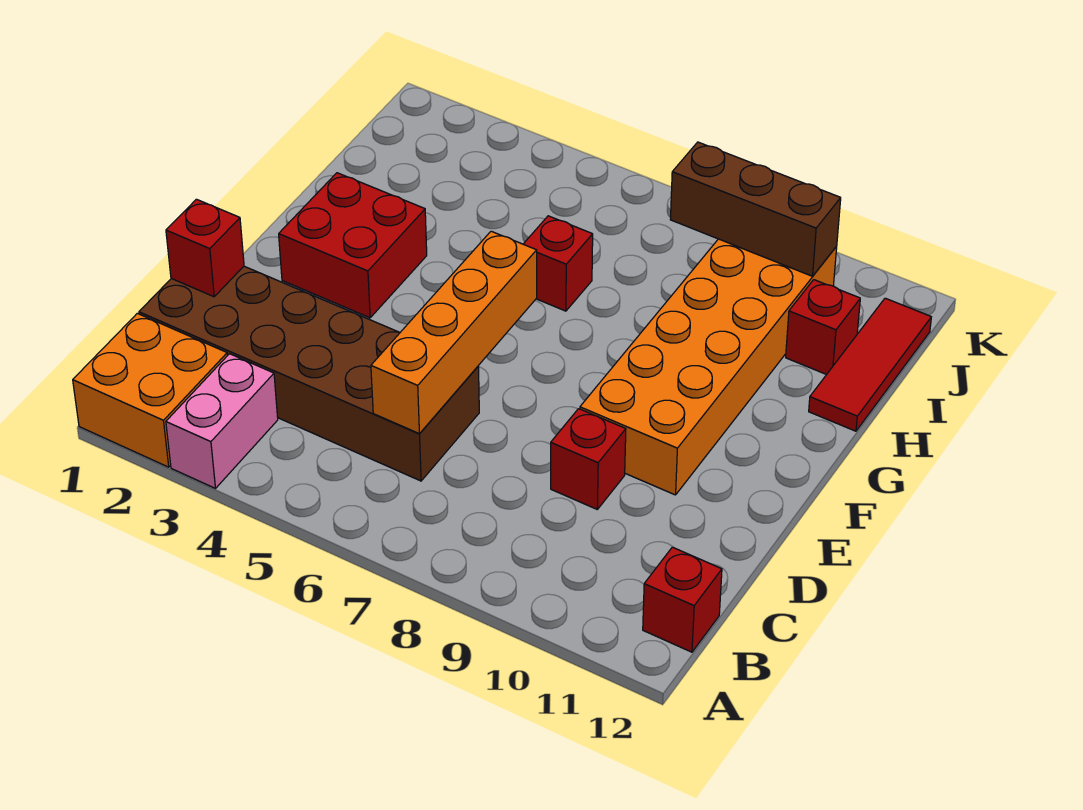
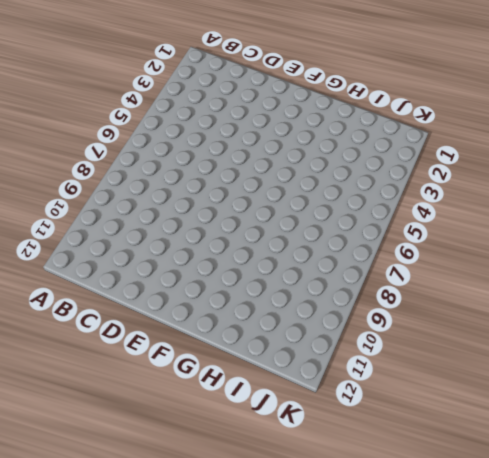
none -> orange 2x2 brick [73,313,227,467]
none -> pink 1x2 brick [166,354,278,488]
none -> red 1x1 brick [643,547,722,652]

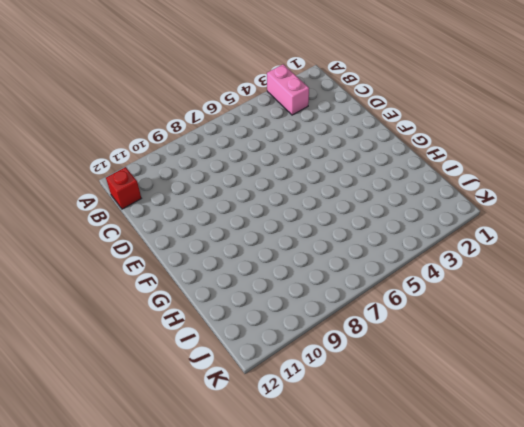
none -> orange 2x2 brick [73,313,227,467]
none -> brown 2x6 brick [139,266,479,481]
none -> red 1x1 brick [551,409,626,509]

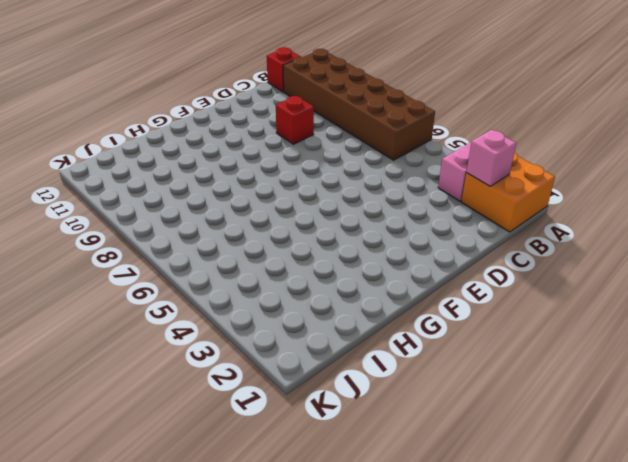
brown 2x6 brick [283,49,435,160] -> brown 2x6 brick moved to [139,266,479,481]
pink 1x1 brick [466,130,516,186] -> none
none -> orange 2x6 brick [580,239,837,495]
none -> red 2x2 brick [279,173,427,318]
none -> red 1x1 brick [524,216,593,311]

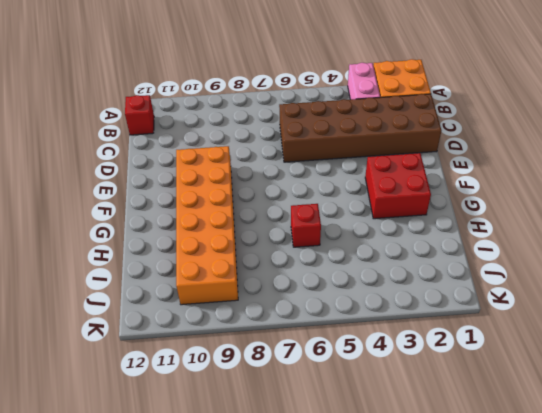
none -> red 1x1 brick [551,409,626,509]
none -> red 1x3 tile [809,298,931,431]
none -> red 1x1 brick [786,280,860,375]

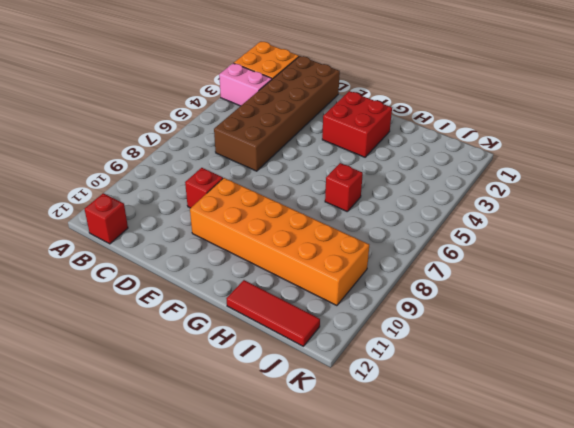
none -> red 1x1 brick [786,280,860,375]
none -> orange 1x4 brick [371,231,537,433]
none -> red 1x1 brick [166,199,244,297]

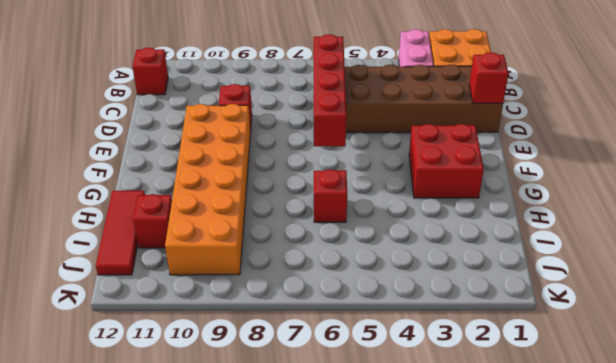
red 1x4 brick [314,34,346,146] -> orange 1x4 brick [371,231,537,433]
none -> brown 1x3 brick [670,142,841,276]

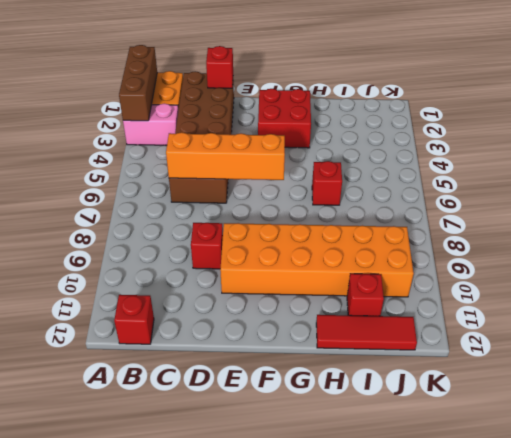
brown 1x3 brick [119,45,157,121] -> brown 1x3 brick moved to [670,142,841,276]

